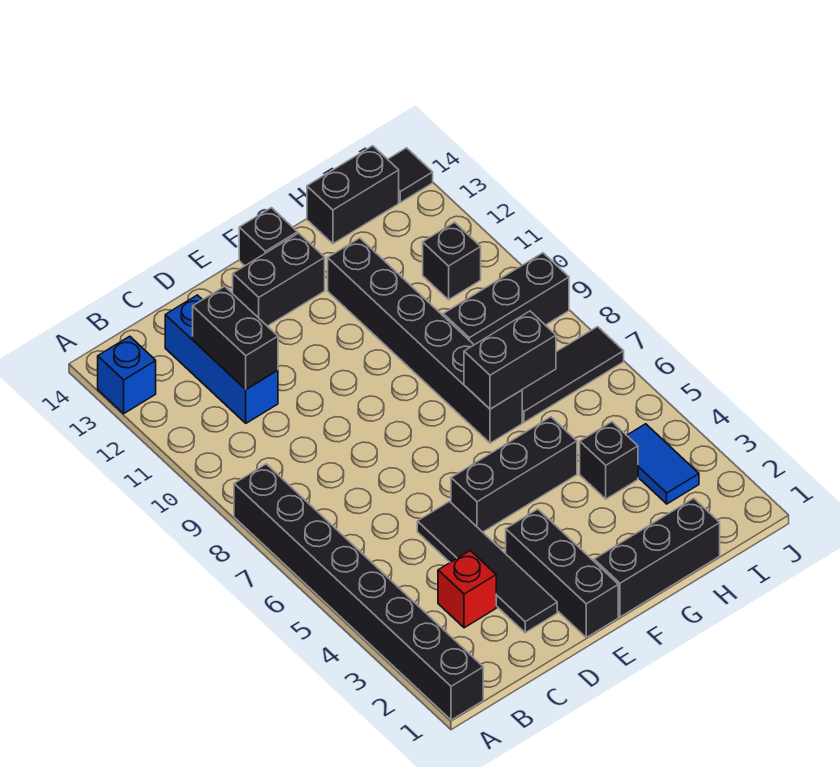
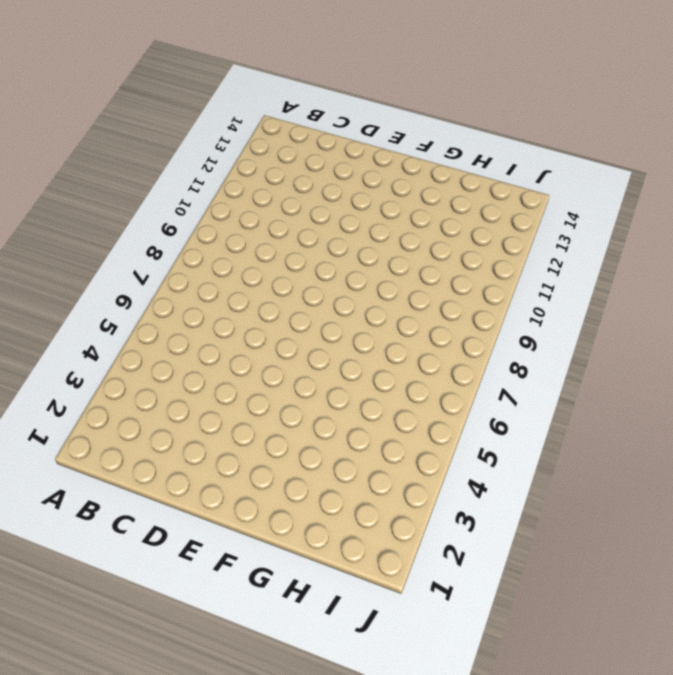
none -> black 1x8 brick [234,464,483,720]
none -> blue 1x1 brick [98,336,156,413]
none -> red 1x1 brick [438,550,496,628]

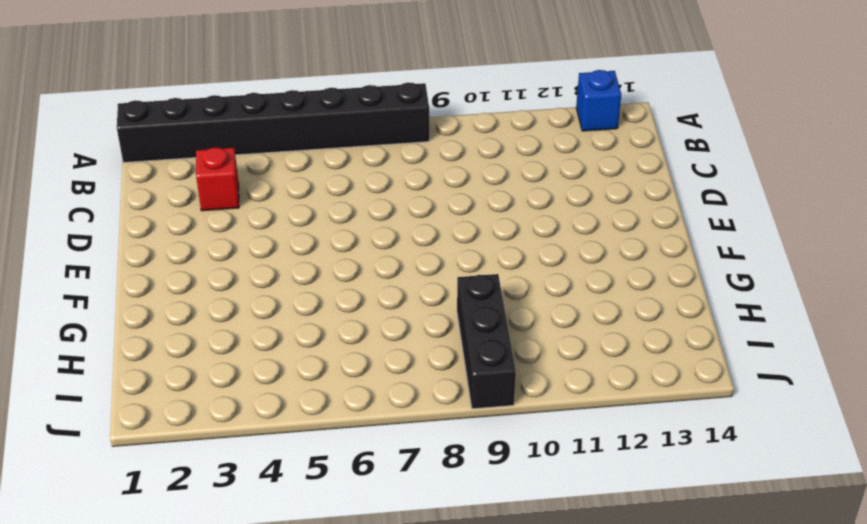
none -> blue 1x3 brick [165,295,278,423]
none -> black 1x4 tile [417,502,557,633]
none -> black 1x3 brick [506,509,618,637]

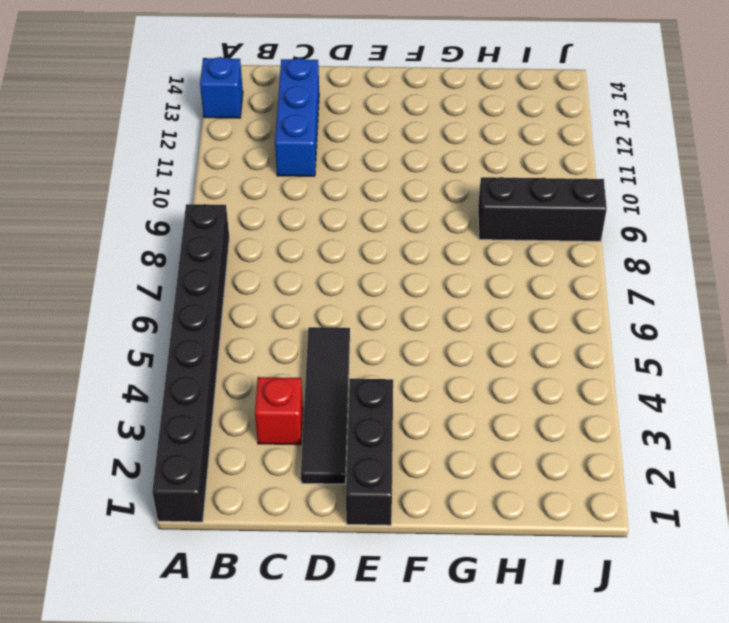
none -> black 1x3 brick [451,417,577,532]
none -> black 1x2 brick [232,233,325,326]
none -> black 1x3 brick [594,498,720,617]

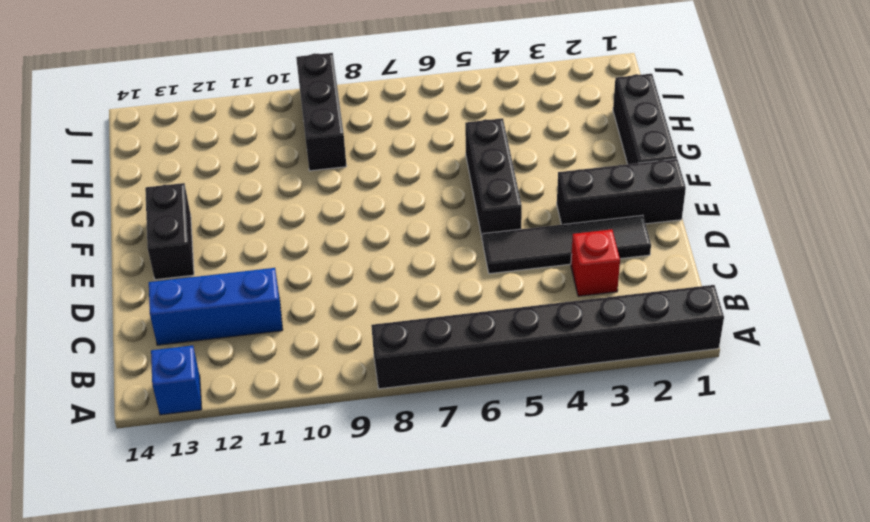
none -> black 1x1 brick [239,208,297,266]
none -> black 1x6 brick [328,238,522,443]
none -> black 1x1 brick [580,422,638,499]

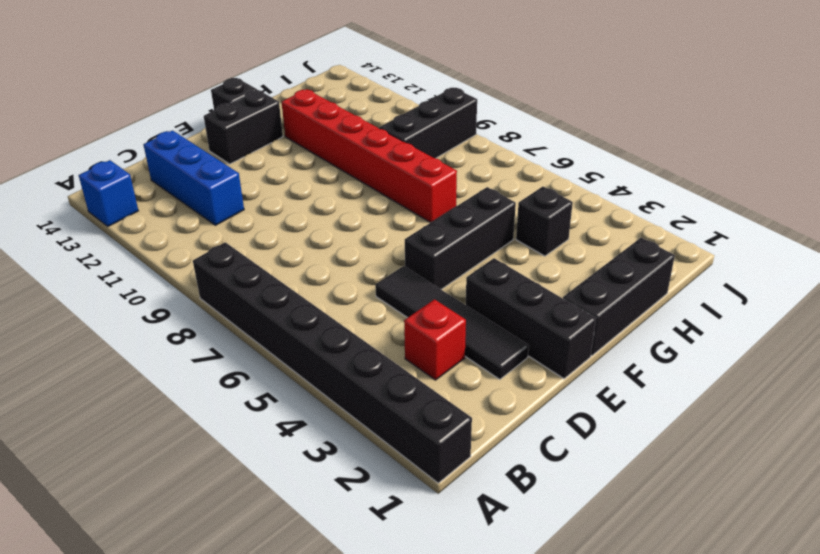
red 1x6 brick [282,89,457,223] -> black 1x6 brick [328,238,522,443]
none -> black 1x3 tile [522,327,624,422]
none -> black 1x2 brick [307,146,399,244]
none -> blue 1x2 tile [627,424,699,504]

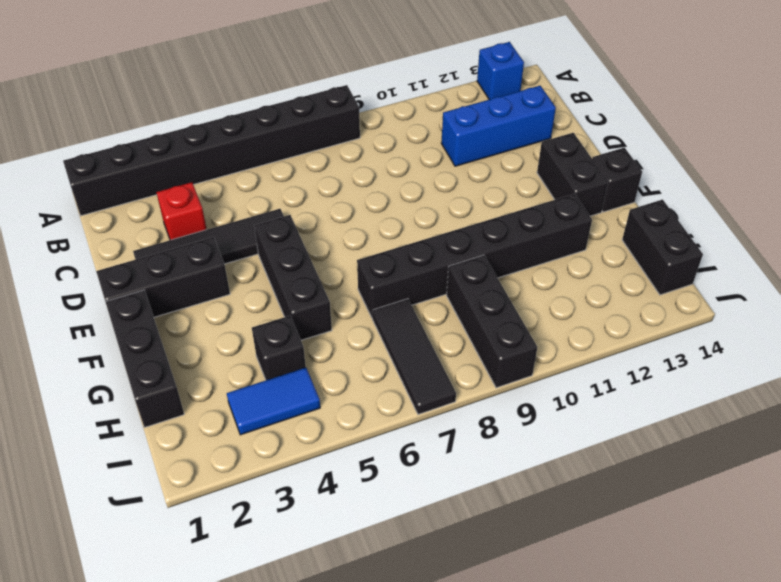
none -> black 1x1 brick [423,222,481,300]
none -> black 1x1 tile [388,148,433,202]
none -> black 1x2 brick [193,286,278,389]

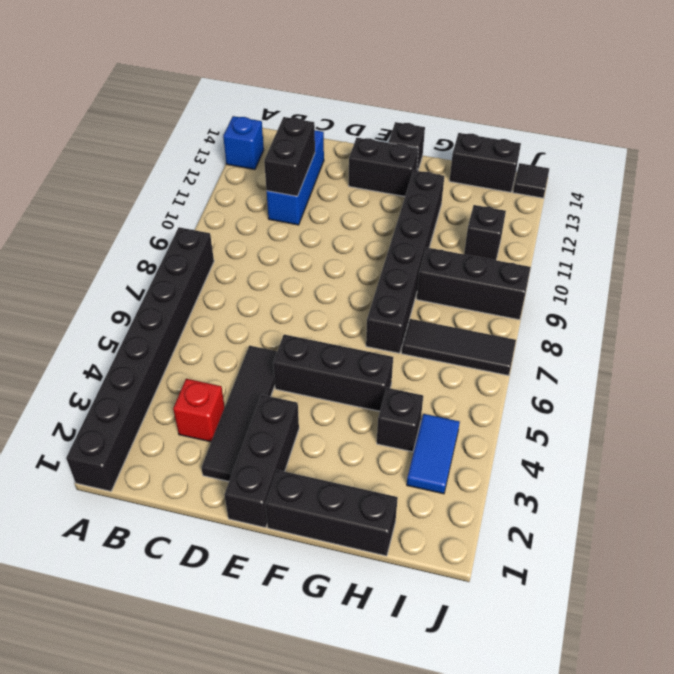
none -> black 1x2 brick [464,311,556,409]

